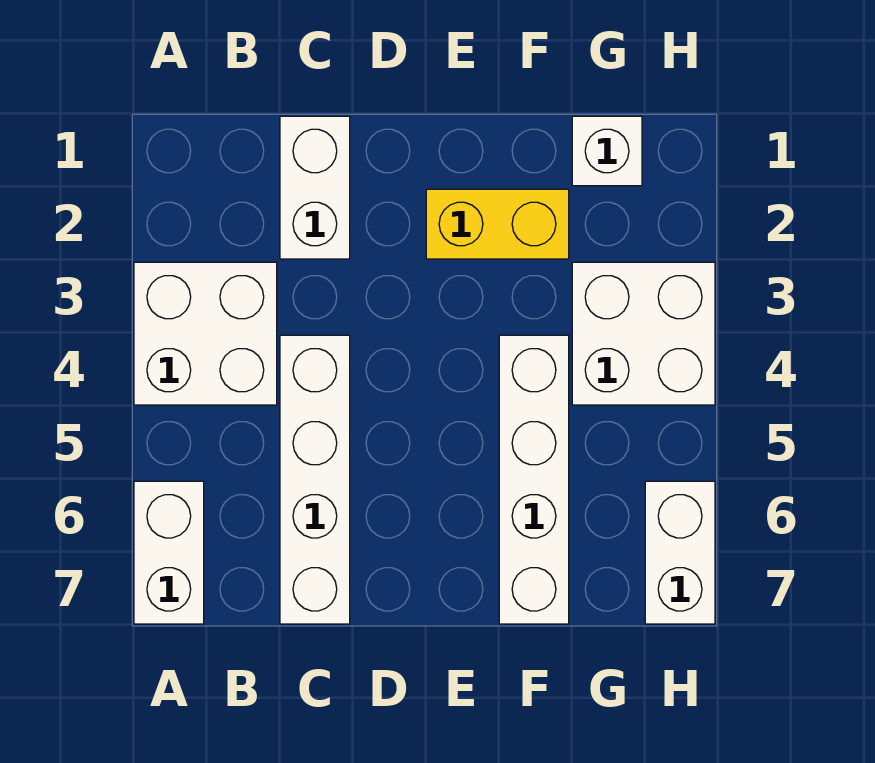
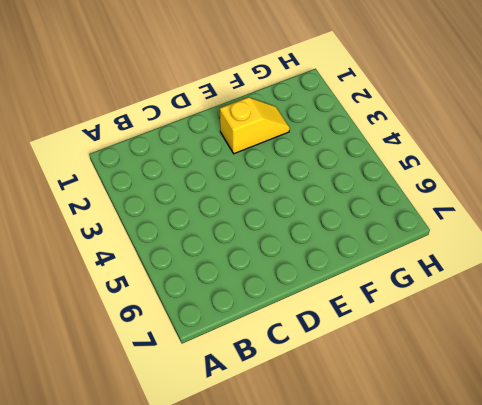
yellow 1x2 slope [220,97,290,154] -> yellow 1x2 brick [426,189,569,259]
none -> white 2x2 brick [134,262,277,405]
none -> white 1x2 brick [134,481,204,624]

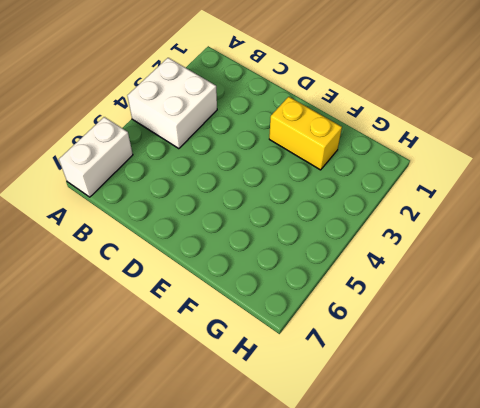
none -> white 1x2 brick [280,116,350,259]
none -> white 1x4 brick [280,335,350,624]

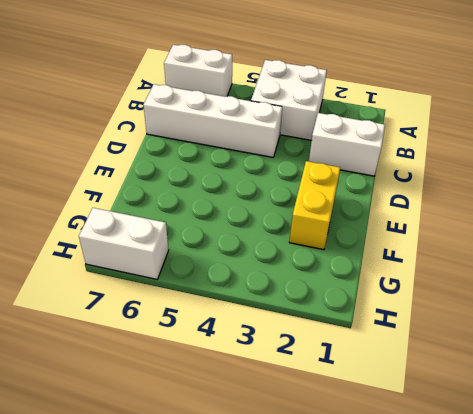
none -> white 1x4 brick [499,335,569,624]
none -> white 1x1 brick [572,116,642,186]

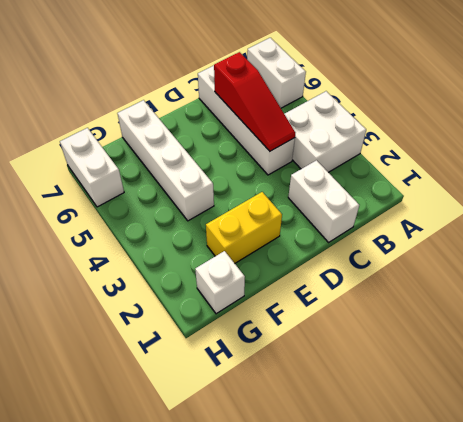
red 1x3 slope [214,52,295,151] -> none
none -> white 2x2 brick [572,262,715,405]

